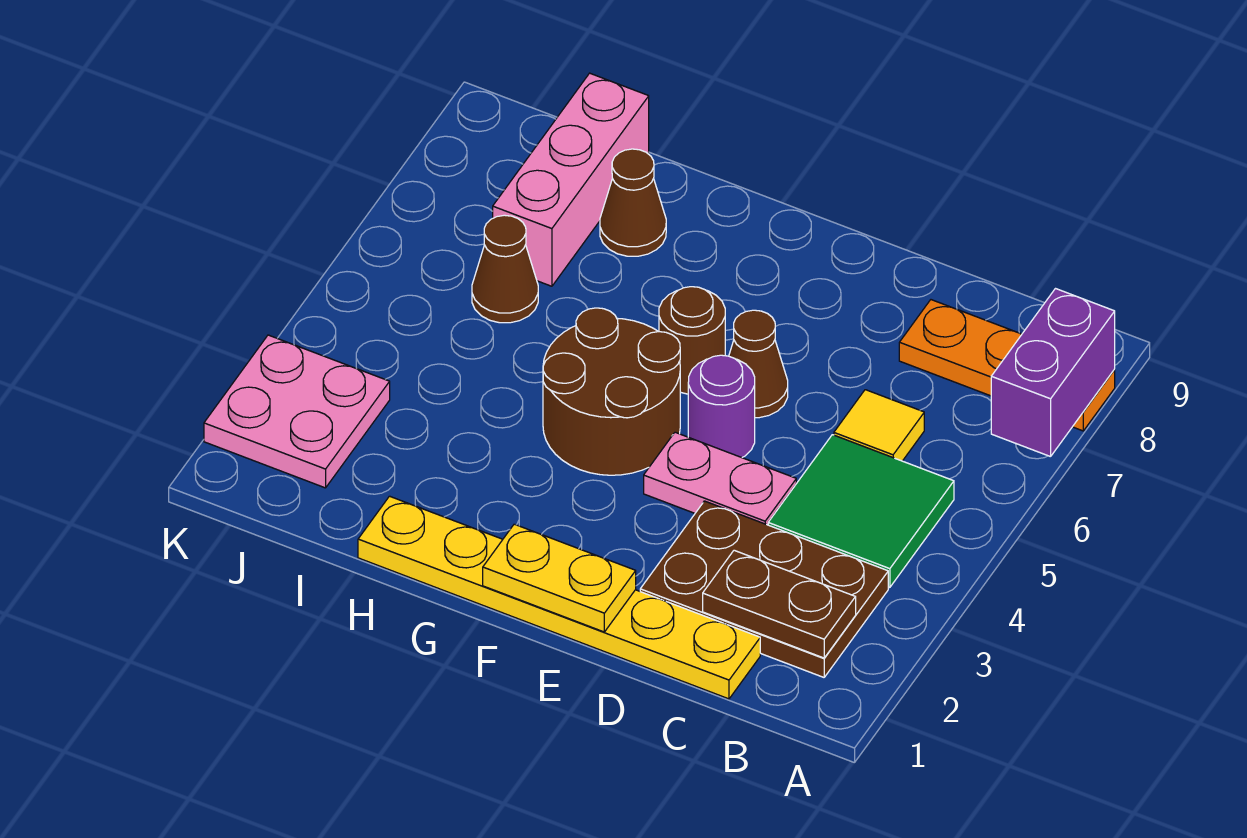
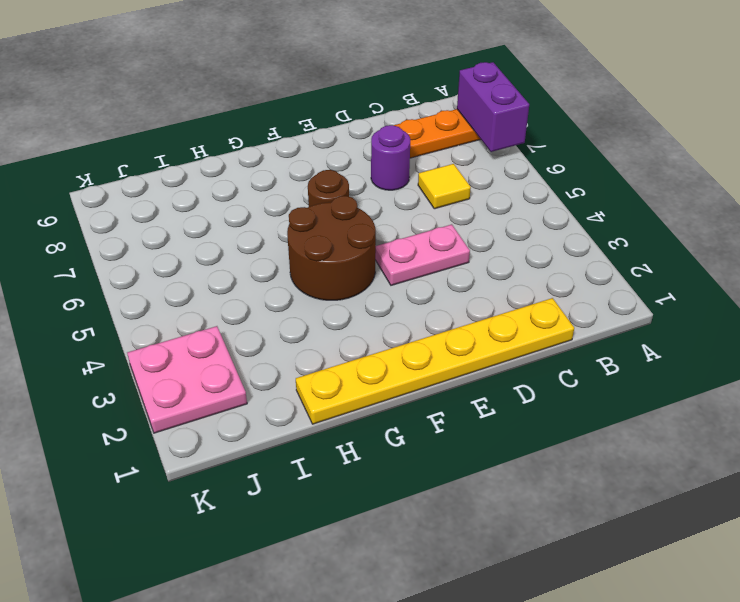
purple 1x1 round brick [371,125,410,190] -> purple 1x1 round brick moved to [688,355,755,458]
none -> brown 2x3 plate [640,501,888,677]
none -> green 2x2 tile [768,435,954,587]
none -> brown 1x1 cone [729,310,788,418]

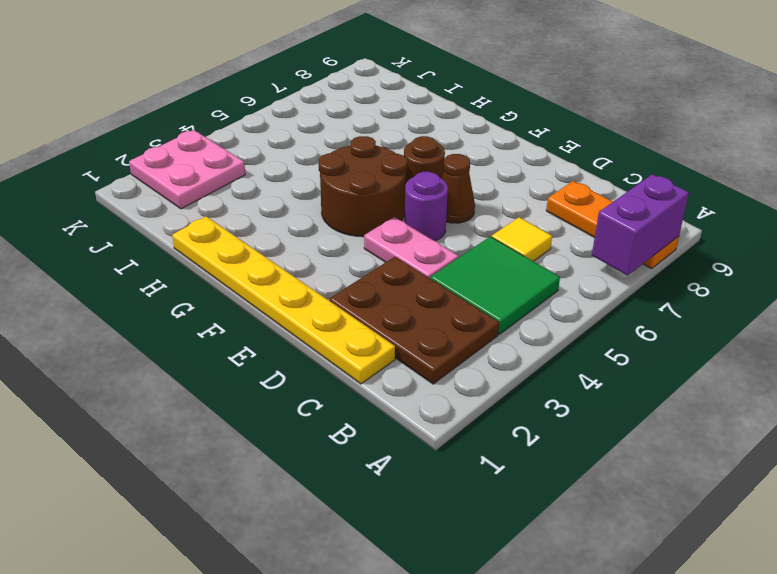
none -> brown 1x1 cone [600,149,666,256]
none -> brown 1x1 cone [472,215,538,323]
none -> pink 1x3 brick [493,73,649,286]

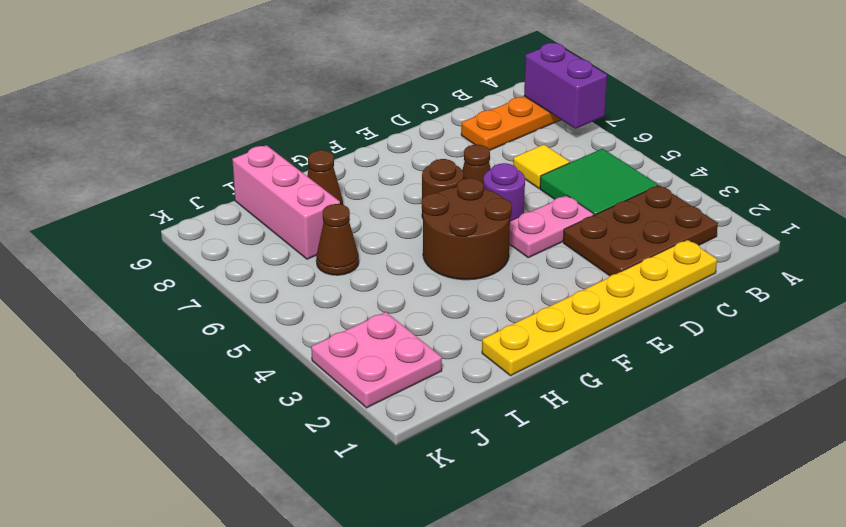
none -> brown 1x2 plate [703,550,856,658]
none -> yellow 1x2 plate [483,524,636,632]

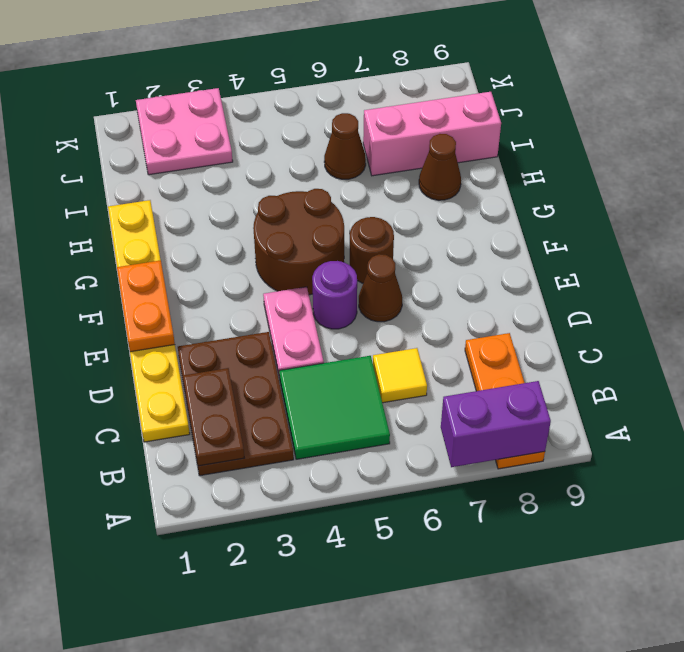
orange 1x2 plate [117,260,175,352] -> yellow 1x2 plate [483,524,636,632]

